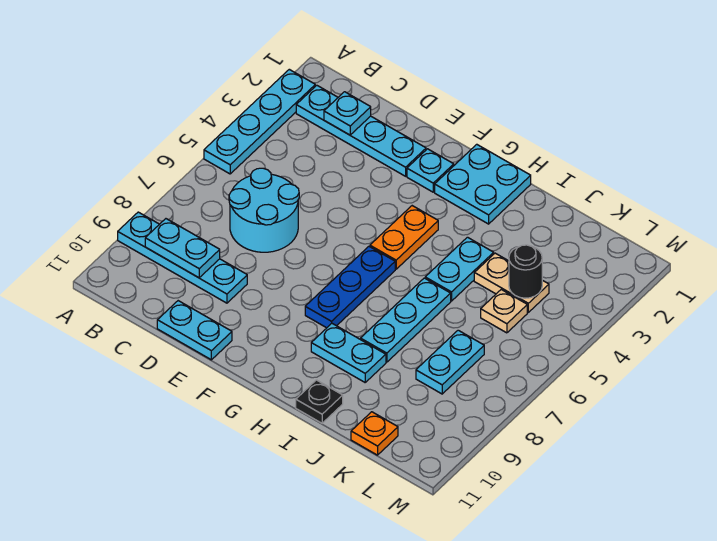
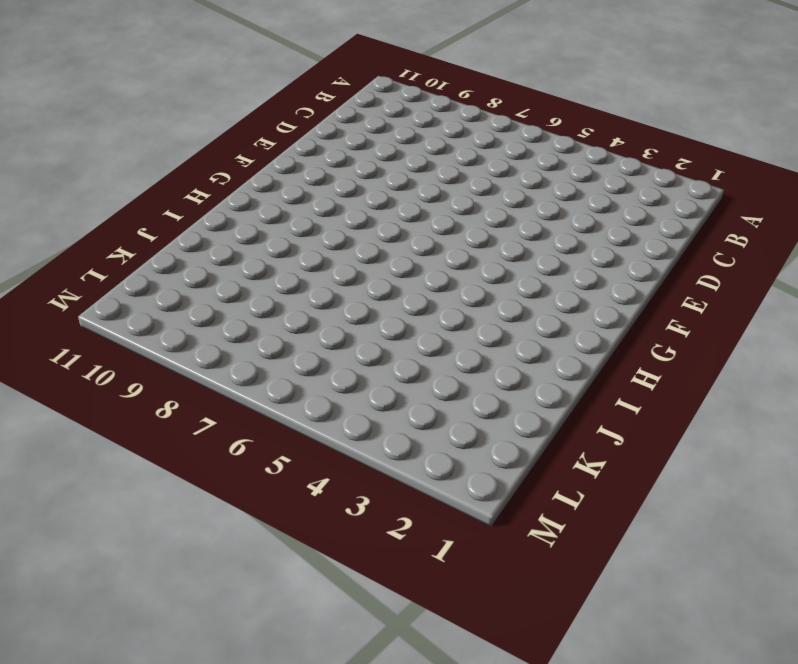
none -> cyan 1x4 plate [204,69,315,174]
none -> cyan 1x4 plate [118,212,247,303]
none -> cyan 1x4 plate [296,85,426,176]

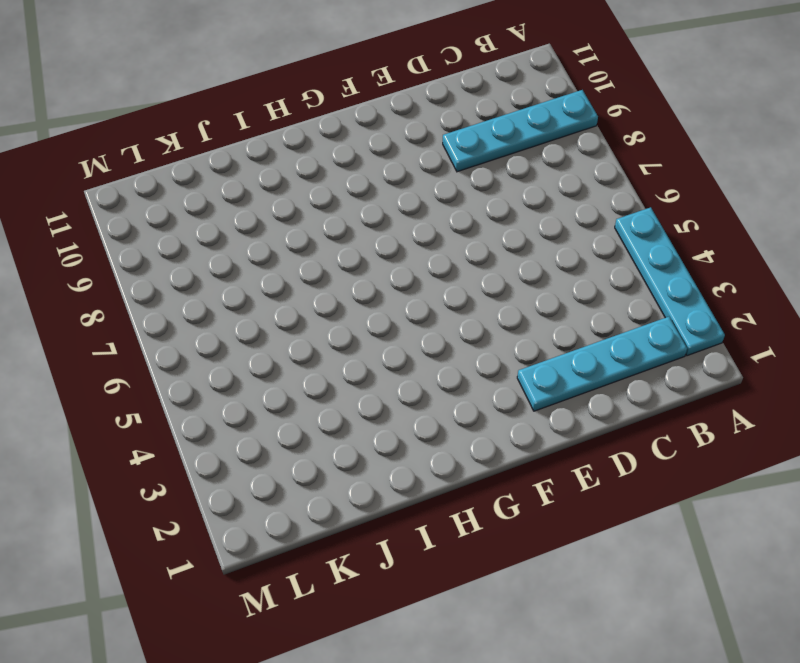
none -> cyan 2x2 round brick [229,168,299,252]
none -> cyan 1x2 plate [157,301,232,360]
none -> cyan 1x1 plate [407,149,454,192]

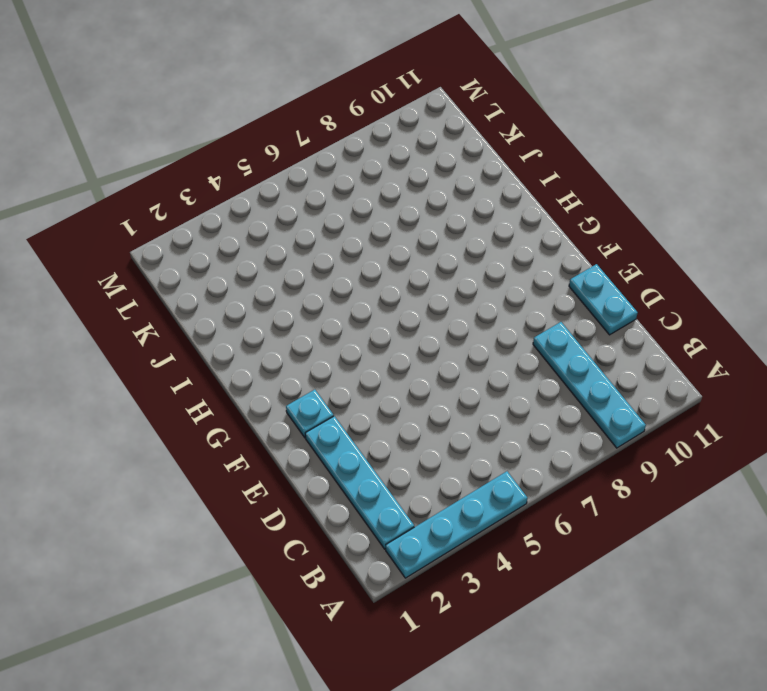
none -> cyan 2x2 round brick [229,168,299,252]
none -> cyan 2x2 plate [435,144,531,224]
none -> orange 1x2 plate [370,206,438,269]

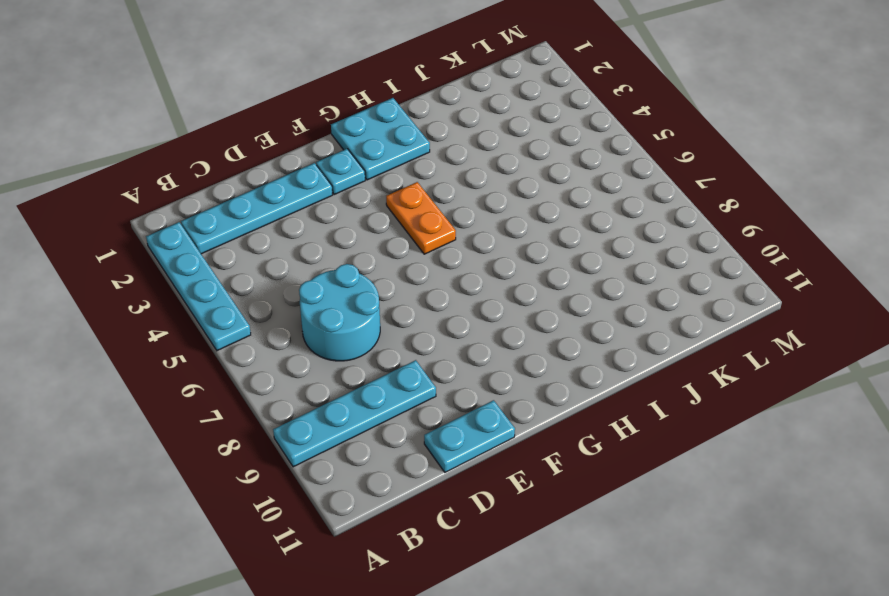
none -> blue 1x3 plate [305,246,395,328]
none -> cyan 1x2 plate [311,323,386,382]
none -> cyan 1x2 plate [425,237,494,301]

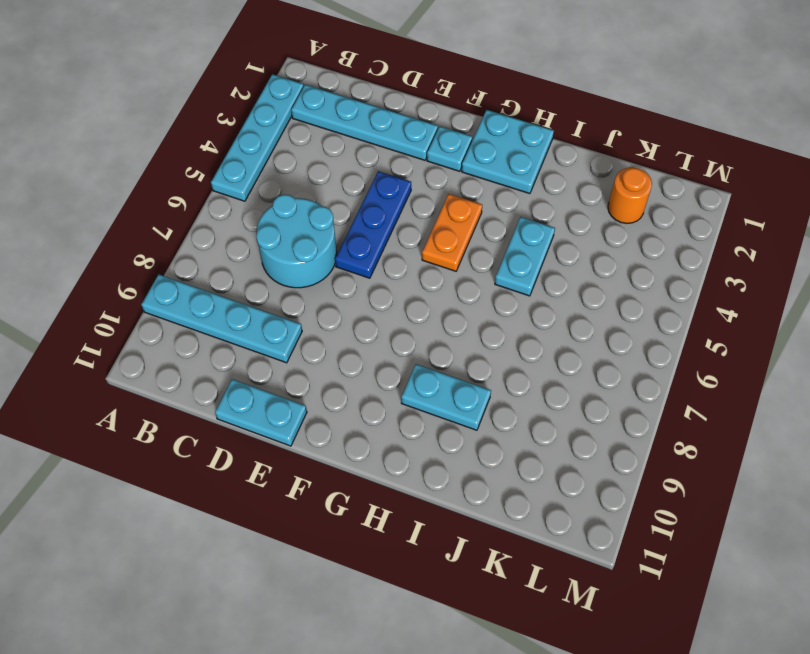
blue 1x3 plate [335,171,411,278] -> blue 1x3 plate moved to [305,246,395,328]
orange 1x1 round brick [608,167,652,223] -> none
none -> cyan 1x3 plate [361,278,451,362]
none -> black 1x1 plate [296,380,343,423]
none -> tan 1x2 plate [474,253,549,312]

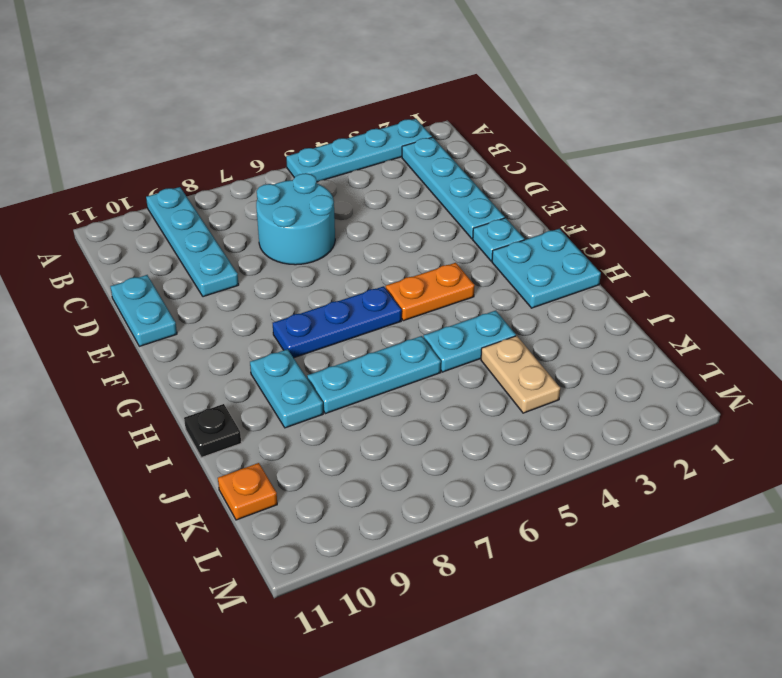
none -> tan 1x1 plate [481,290,527,333]
none -> cyan 1x2 plate [416,330,484,394]
none -> cyan 1x2 plate [145,219,220,278]

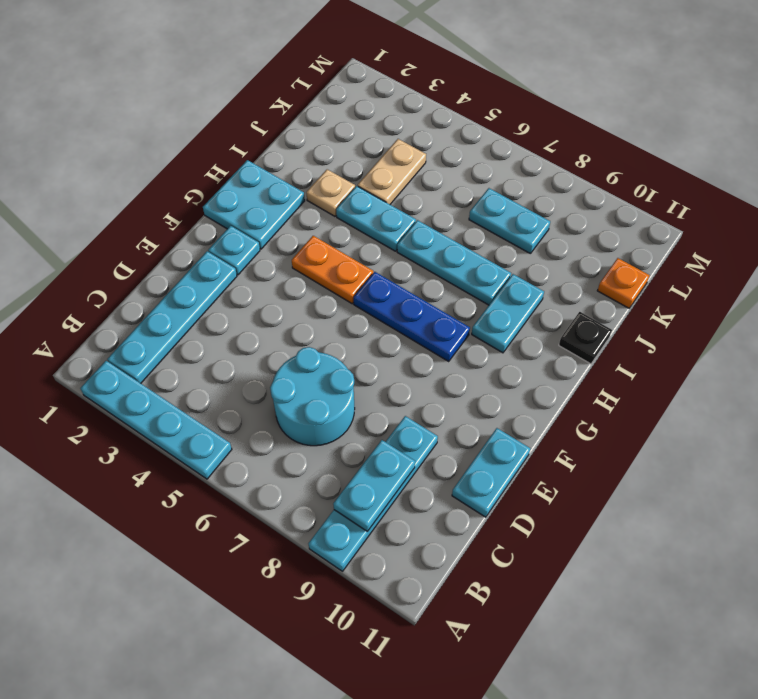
tan 1x1 plate [306,169,355,216] -> tan 1x1 plate moved to [481,290,527,333]
none -> cyan 1x1 plate [324,92,371,135]
none -> black 1x1 round brick [509,245,542,298]

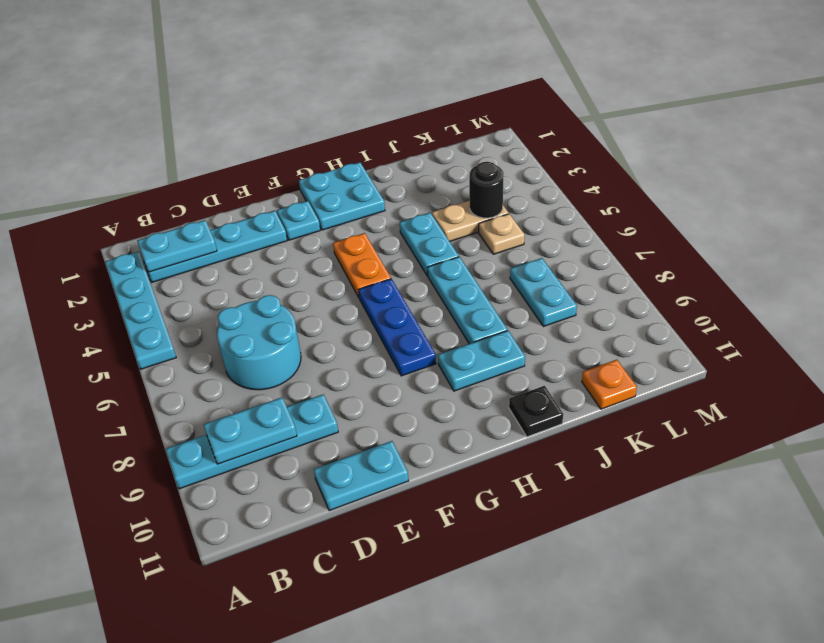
cyan 1x2 plate [138,220,217,272] -> cyan 1x1 plate [324,92,371,135]

